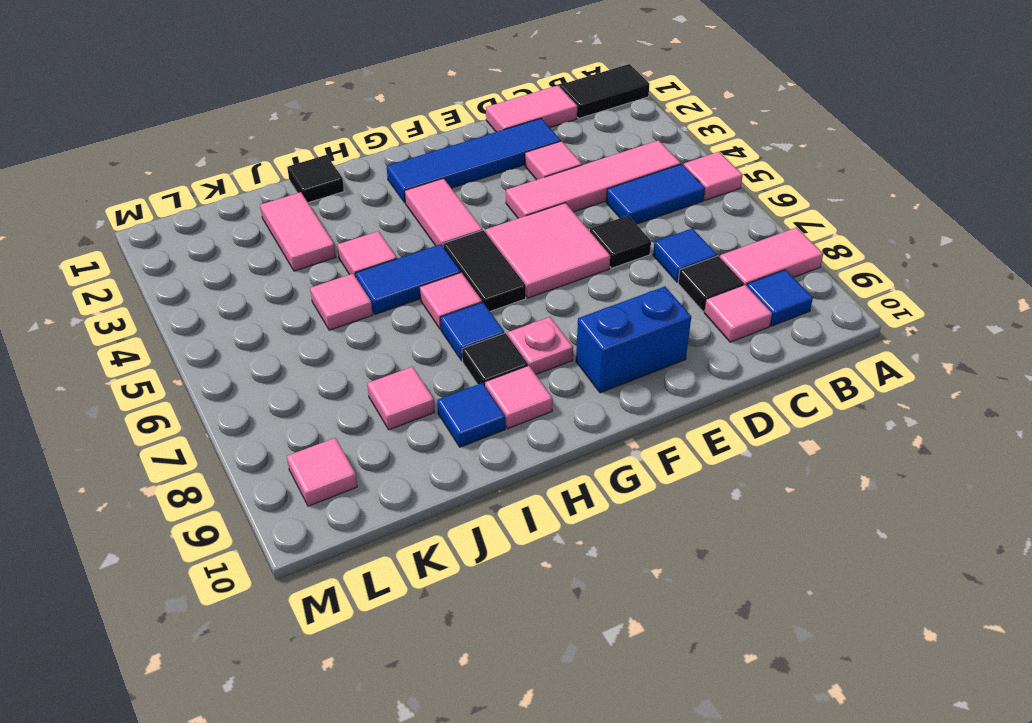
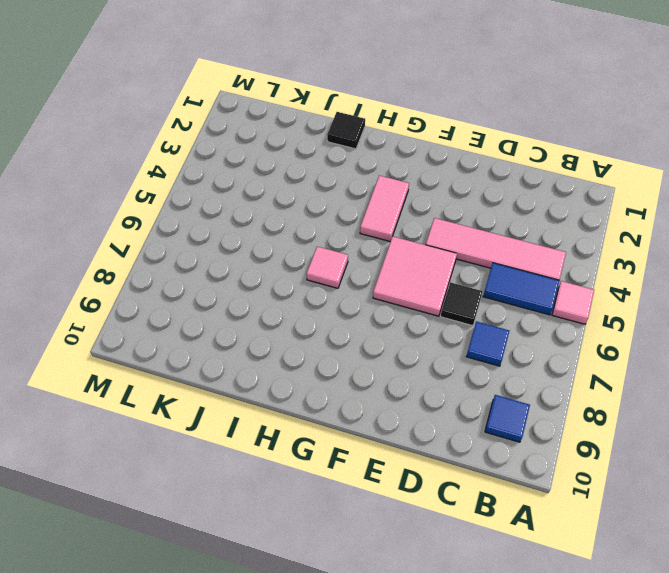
none -> black 1x2 tile [560,64,649,118]
none -> pink 1x2 tile [720,227,823,286]
none -> pink 1x2 tile [486,85,577,132]
none -> black 1x1 tile [678,256,744,311]

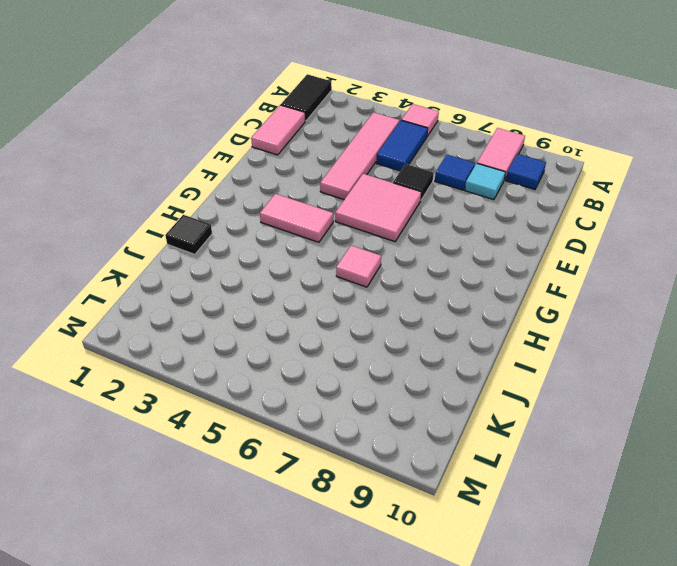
cyan 1x1 tile [465,164,505,200] -> black 1x1 tile [678,256,744,311]
none -> pink 1x1 tile [704,285,772,342]
none -> blue 1x4 tile [387,118,561,203]
none -> pink 1x1 tile [525,141,582,180]
none -> blue 1x2 brick [576,287,691,393]

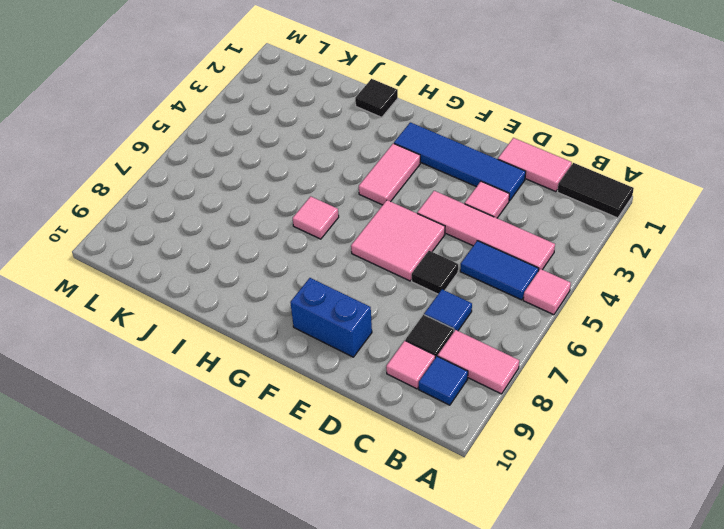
none -> black 1x2 tile [443,230,526,311]
none -> pink 1x1 plate [508,317,573,374]
none -> blue 1x2 tile [355,244,461,314]
none -> blue 1x1 tile [440,302,504,361]

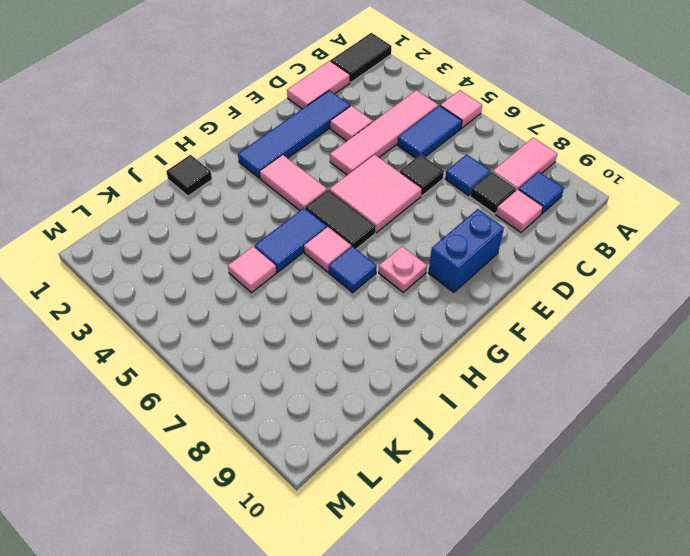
none -> black 1x1 tile [462,333,528,386]
none -> pink 1x1 tile [485,366,553,428]
none -> pink 1x1 tile [337,231,397,277]
none -> blue 1x1 tile [437,383,505,447]

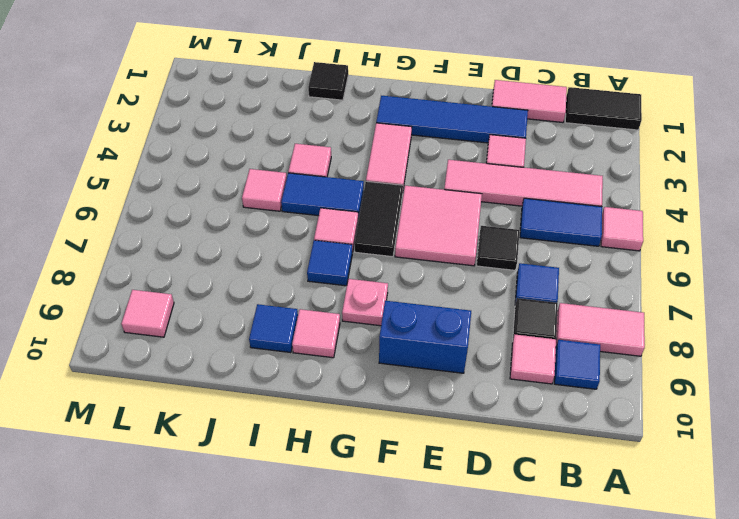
none -> black 1x1 tile [462,333,528,386]
none -> pink 1x2 tile [260,192,336,271]
none -> pink 1x1 tile [367,367,435,430]

